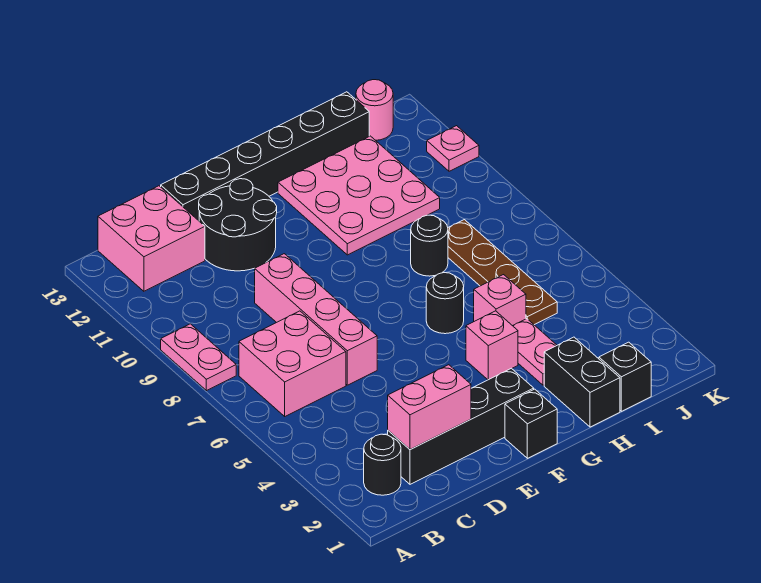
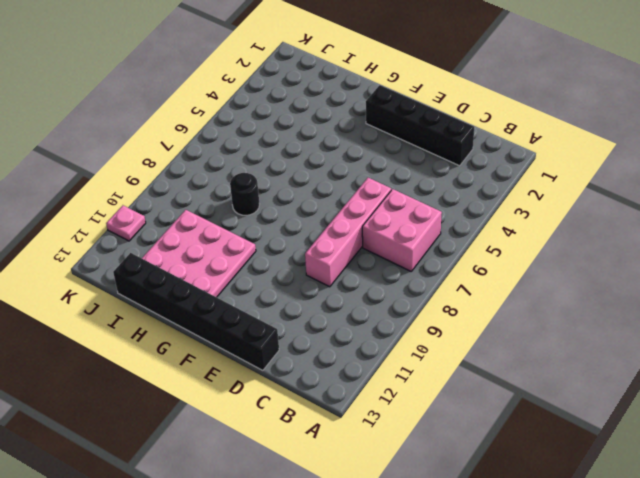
none -> pink 1x2 plate [161,324,236,391]
none -> black 1x1 round brick [364,434,401,495]
none -> pink 2x2 brick [98,186,205,291]

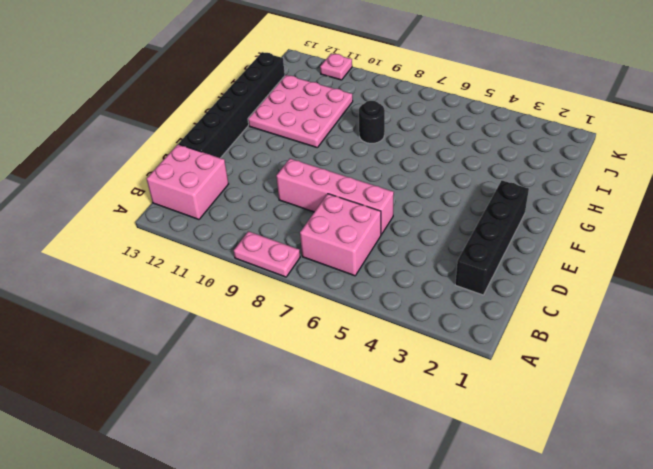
none -> black 1x1 round brick [364,434,401,495]
none -> black 2x2 round brick [199,179,277,271]
none -> black 1x1 brick [505,389,557,458]

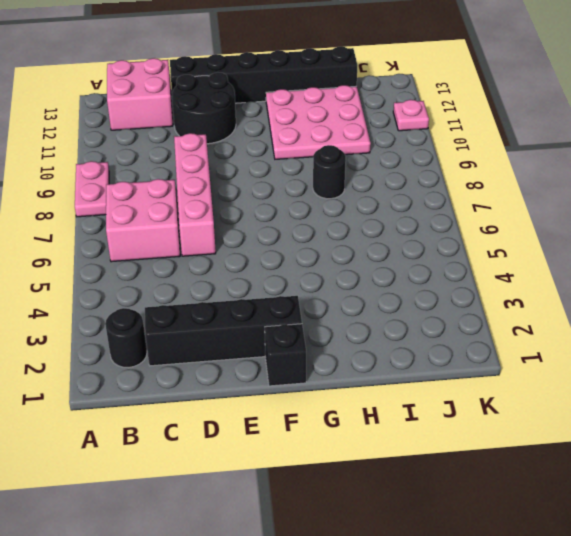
none -> pink 1x1 brick [466,311,518,380]
none -> black 1x1 round brick [426,273,464,334]
none -> black 1x2 brick [544,337,620,427]

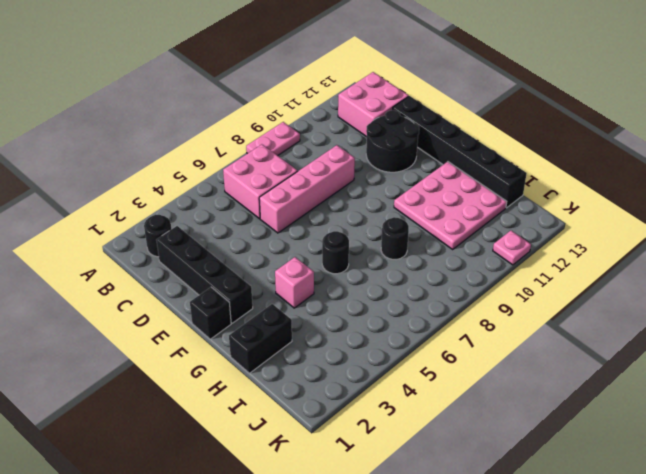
none -> pink 1x2 plate [513,319,557,385]
none -> pink 1x1 brick [474,275,526,326]
none -> black 1x1 brick [599,342,651,411]

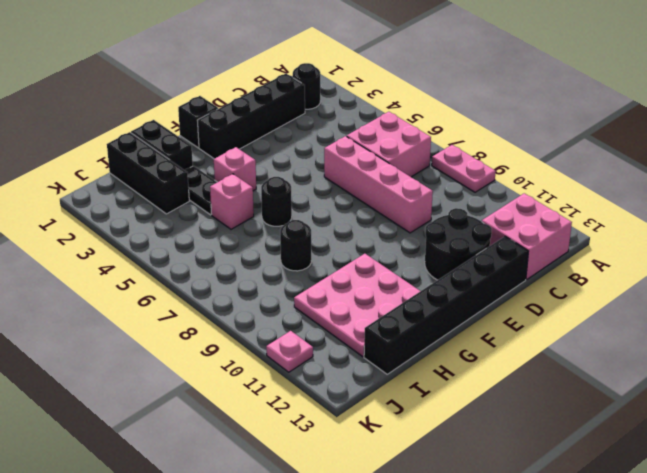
black 1x2 plate [185,166,217,215] -> pink 1x2 plate [513,319,557,385]
black 1x3 brick [107,132,189,214] -> black 1x1 brick [599,342,651,411]
none -> brown 1x4 plate [448,220,557,325]
none -> pink 1x1 round brick [356,80,393,140]
none -> pink 1x2 brick [388,365,471,450]

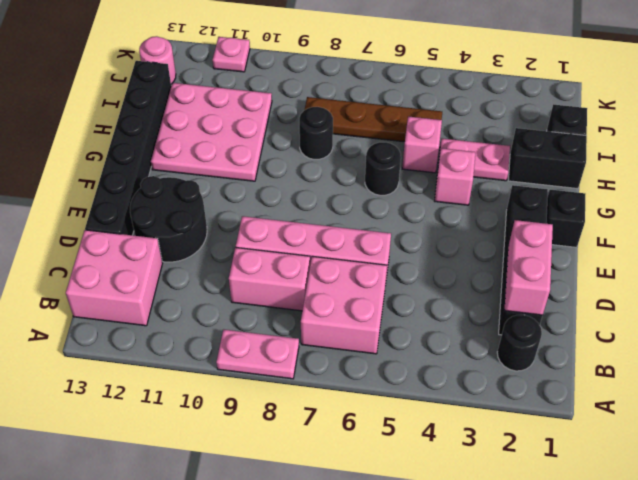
pink 1x2 brick [229,247,310,311] -> none

